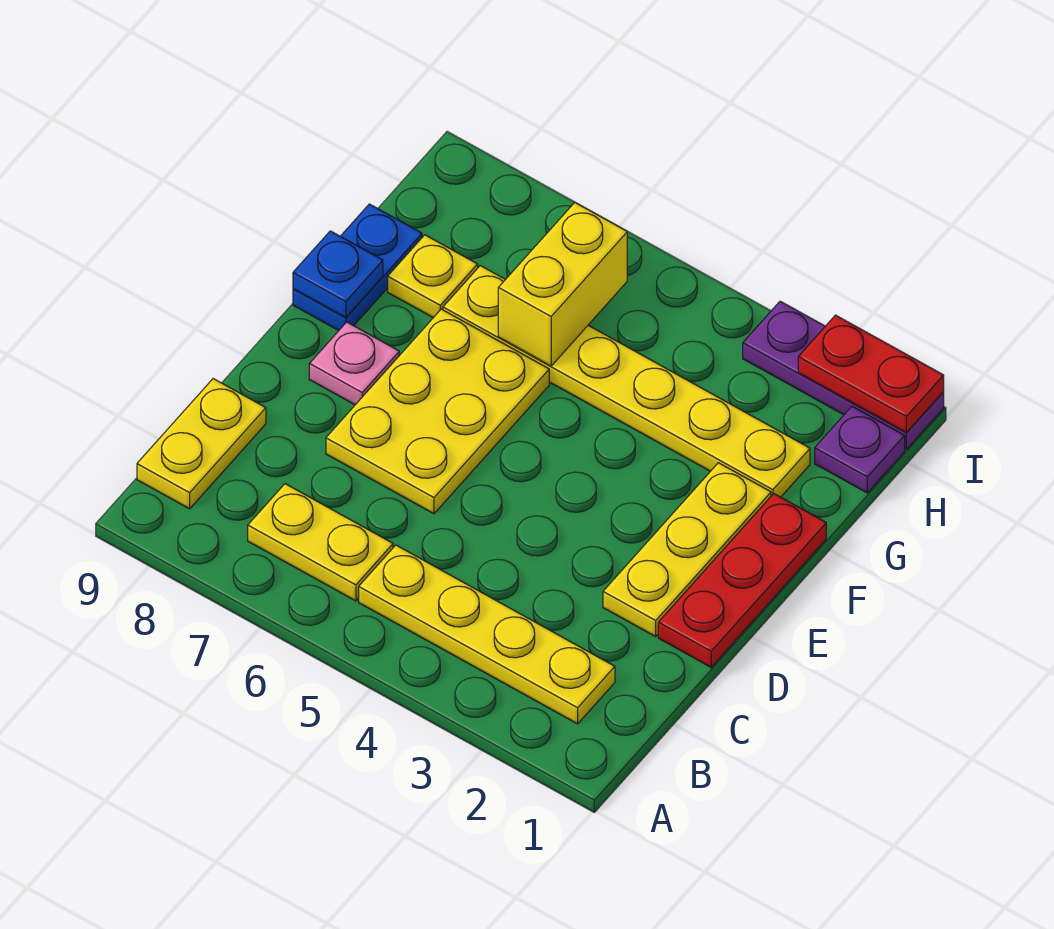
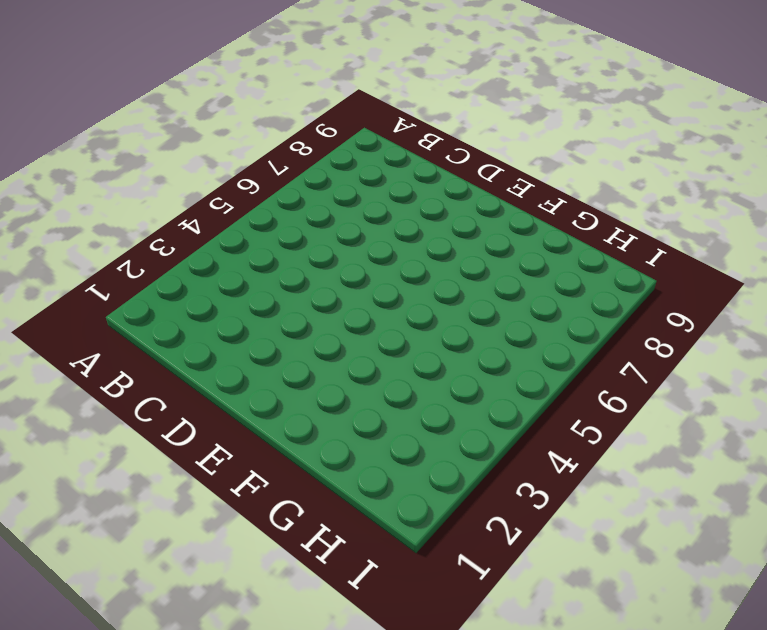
none -> yellow 1x4 plate [359,545,615,724]
none -> yellow 1x2 plate [248,484,393,601]
none -> yellow 1x2 plate [137,379,266,509]

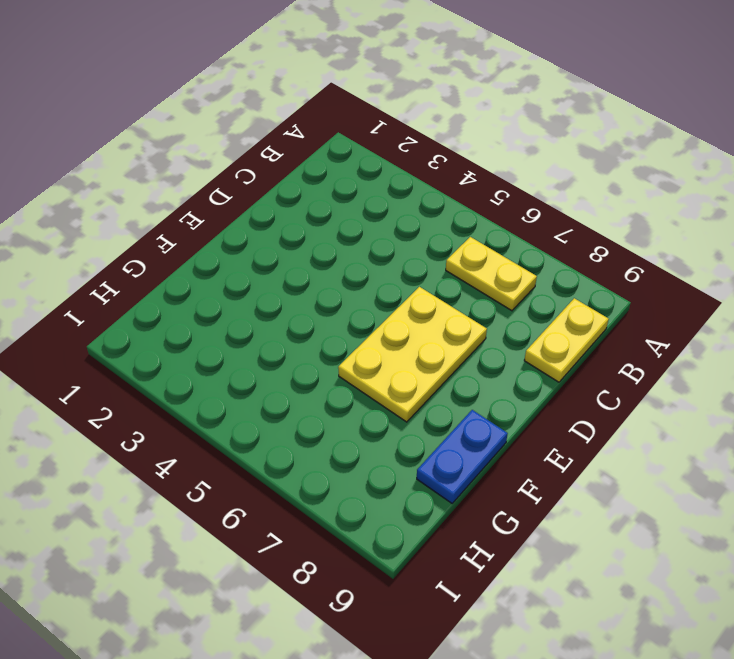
none -> yellow 1x4 plate [359,545,615,724]
none -> red 1x3 plate [658,494,826,667]
none -> yellow 1x3 plate [603,463,771,637]

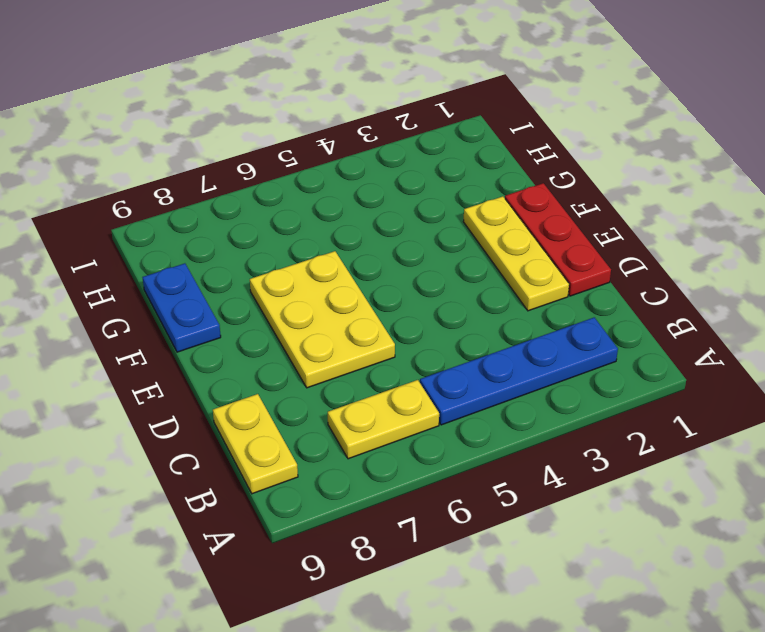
blue 1x4 plate [420,317,618,425] -> yellow 1x4 plate [359,545,615,724]
none -> pink 1x1 plate [309,322,399,405]
none -> yellow 1x6 plate [443,266,810,497]
none -> yellow 1x1 plate [388,235,478,318]

